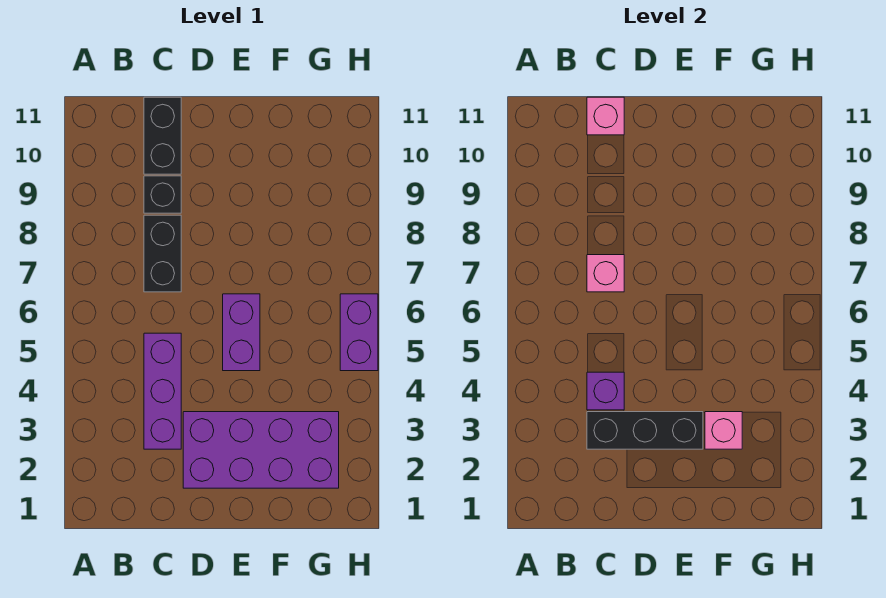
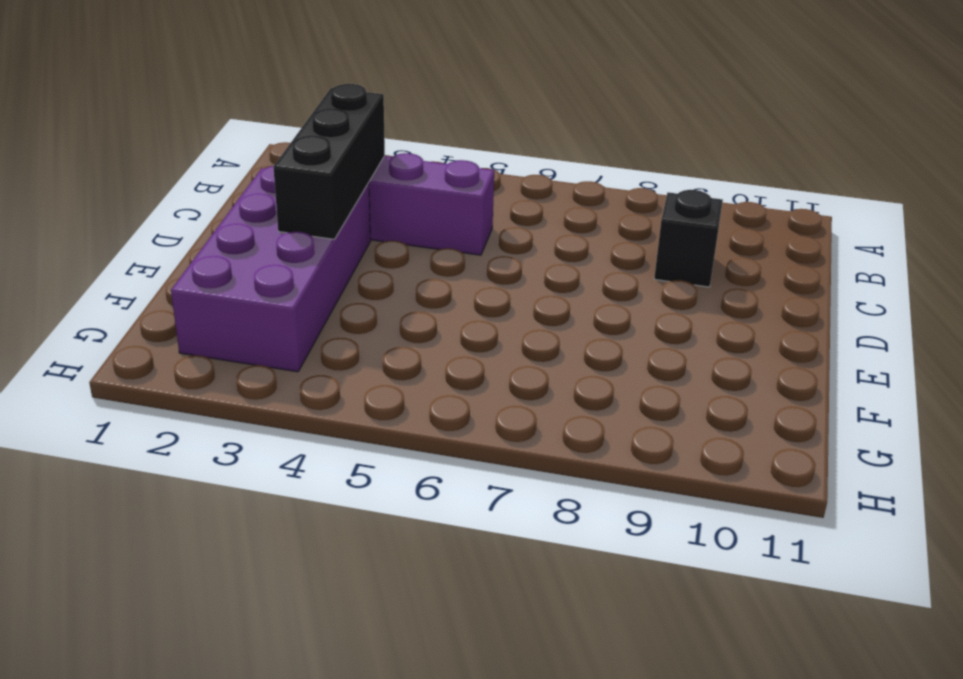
none -> black 1x2 brick [144,215,181,292]
none -> black 1x2 brick [144,97,181,174]
none -> purple 1x2 brick [223,294,260,371]

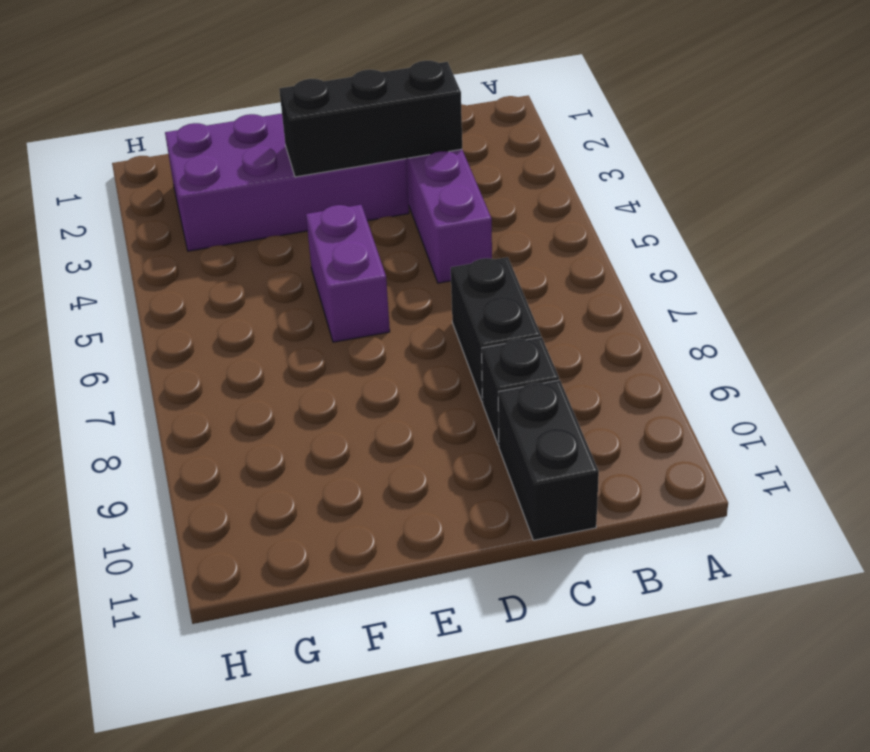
none -> purple 1x2 brick [340,294,378,371]
none -> purple 1x1 brick [587,372,624,410]
none -> pink 1x1 brick [587,255,624,292]

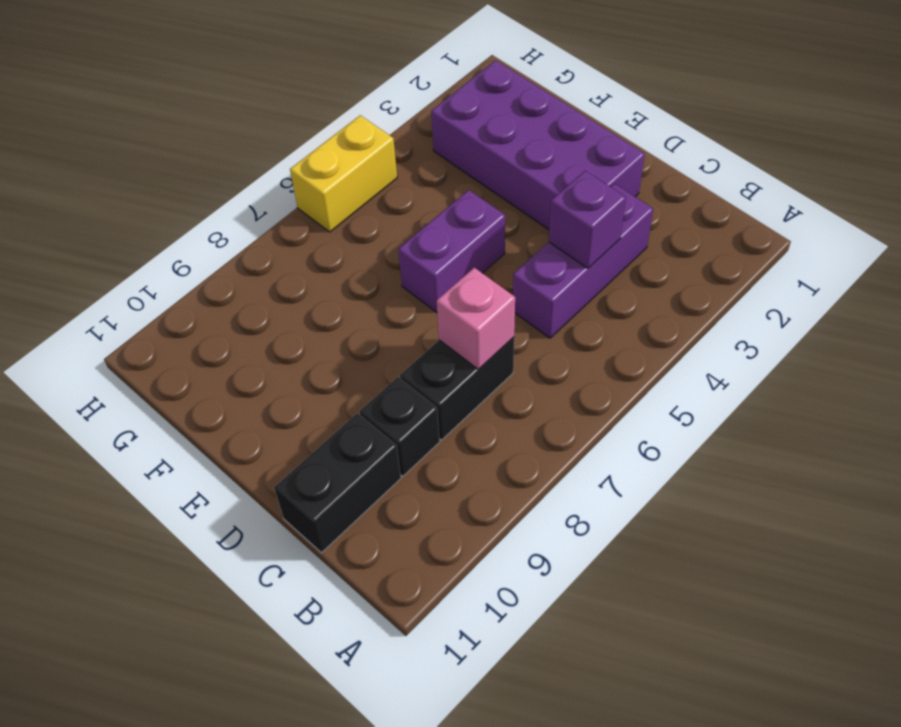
yellow 1x2 brick [290,115,397,232] -> purple 1x2 brick [340,294,378,371]
none -> black 1x3 brick [587,412,703,449]
none -> pink 1x1 brick [587,97,624,135]
none -> pink 1x1 brick [705,412,742,449]

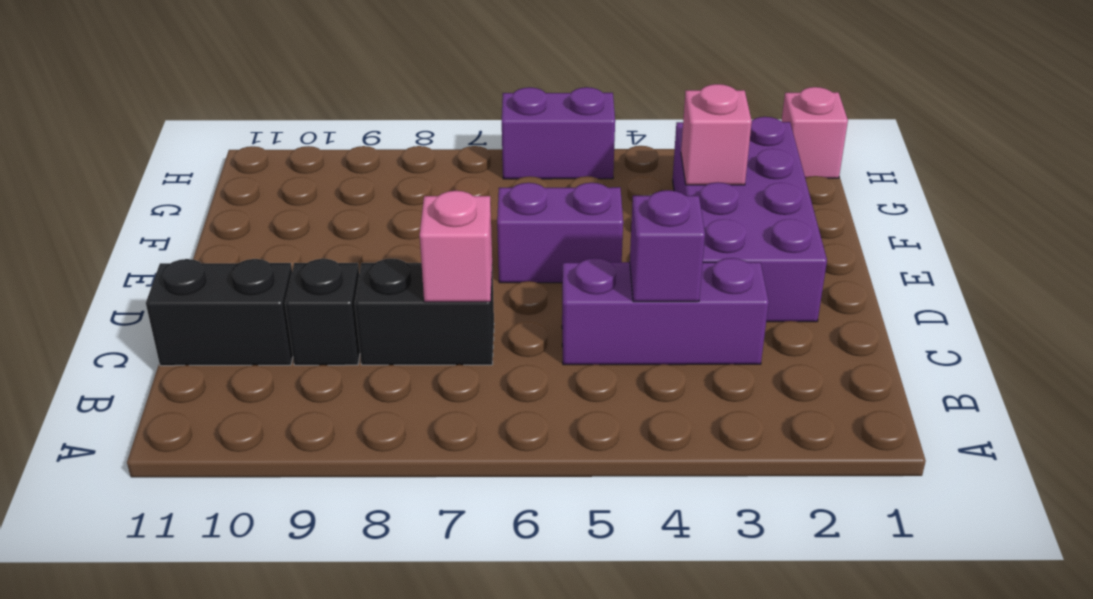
pink 1x1 brick [782,87,848,178] -> pink 1x1 brick moved to [587,97,624,135]
none -> black 1x3 brick [587,412,703,449]

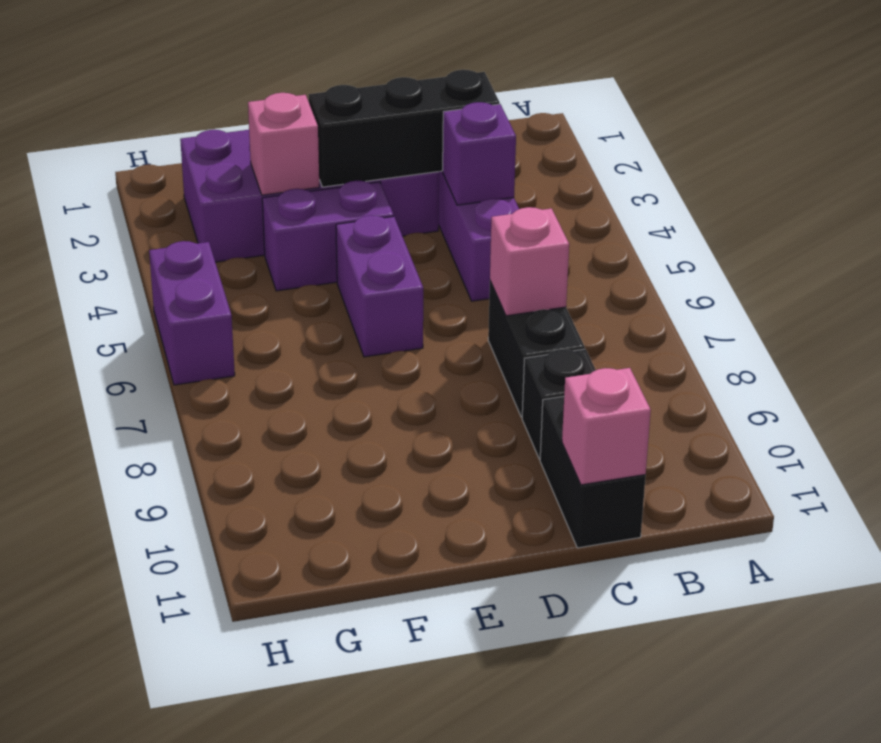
purple 1x2 brick [262,181,394,291] -> none

